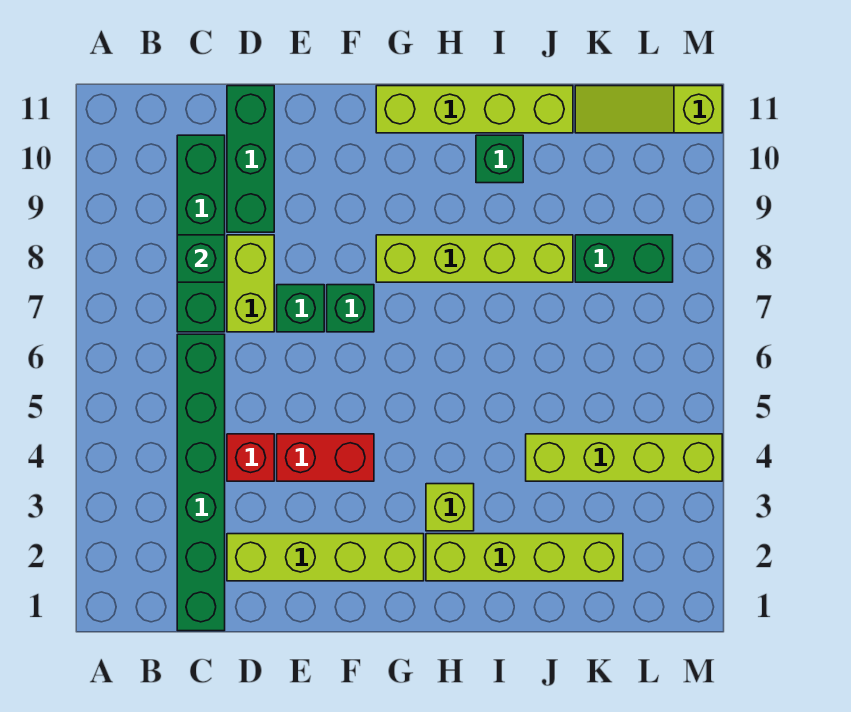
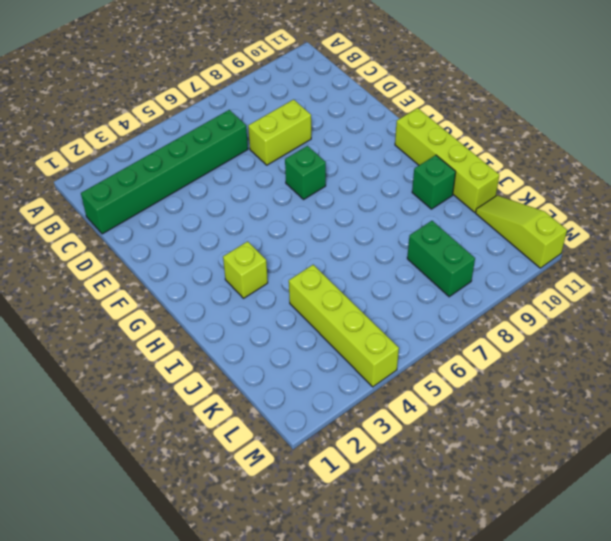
none -> green 1x4 brick [177,135,225,332]
none -> lime 1x4 brick [227,534,424,581]
none -> red 1x1 brick [227,434,274,481]

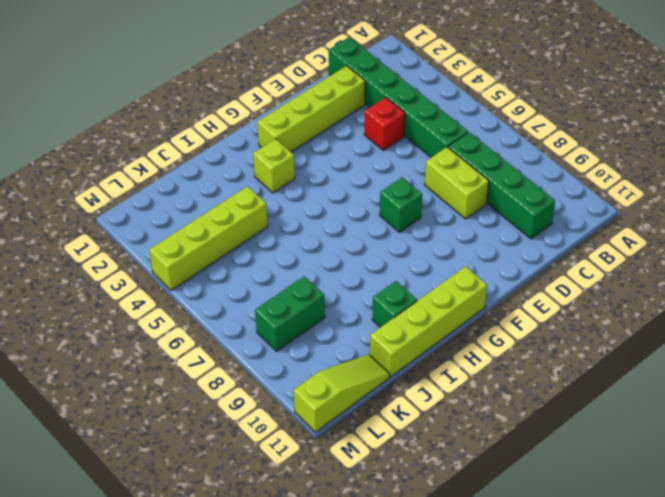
none -> green 1x3 brick [227,86,274,232]
none -> red 1x2 brick [277,434,374,481]
none -> green 1x1 brick [277,285,324,332]

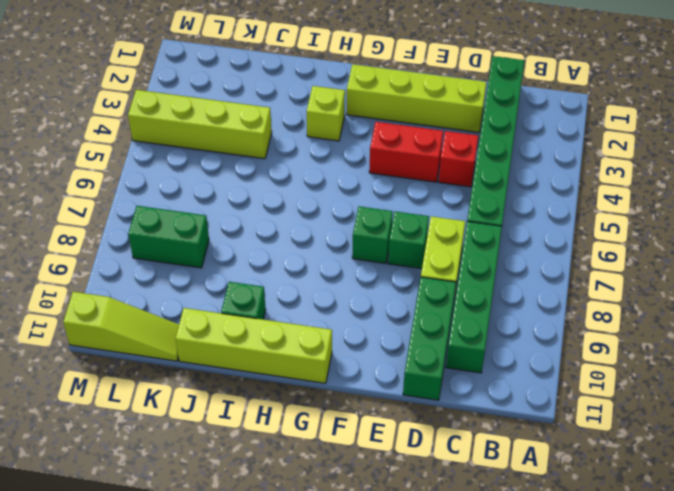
none -> lime 1x4 brick [376,235,573,282]
none -> lime 1x4 brick [426,534,623,581]
none -> green 1x1 brick [177,235,225,282]

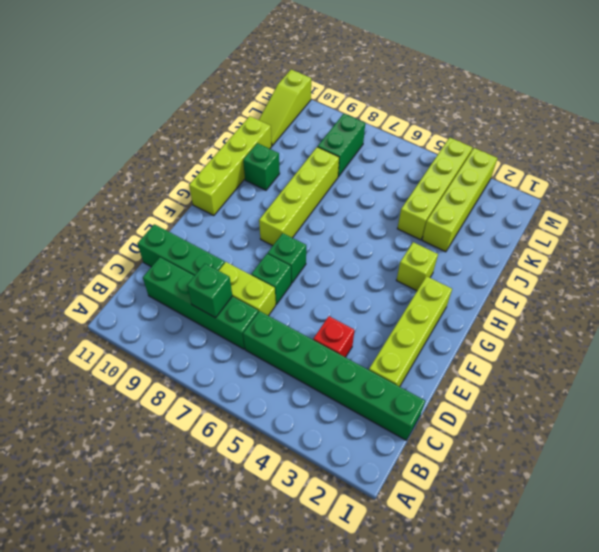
lime 1x4 brick [422,148,497,252] -> lime 1x4 brick moved to [426,534,623,581]
none -> red 1x2 brick [277,434,374,481]

